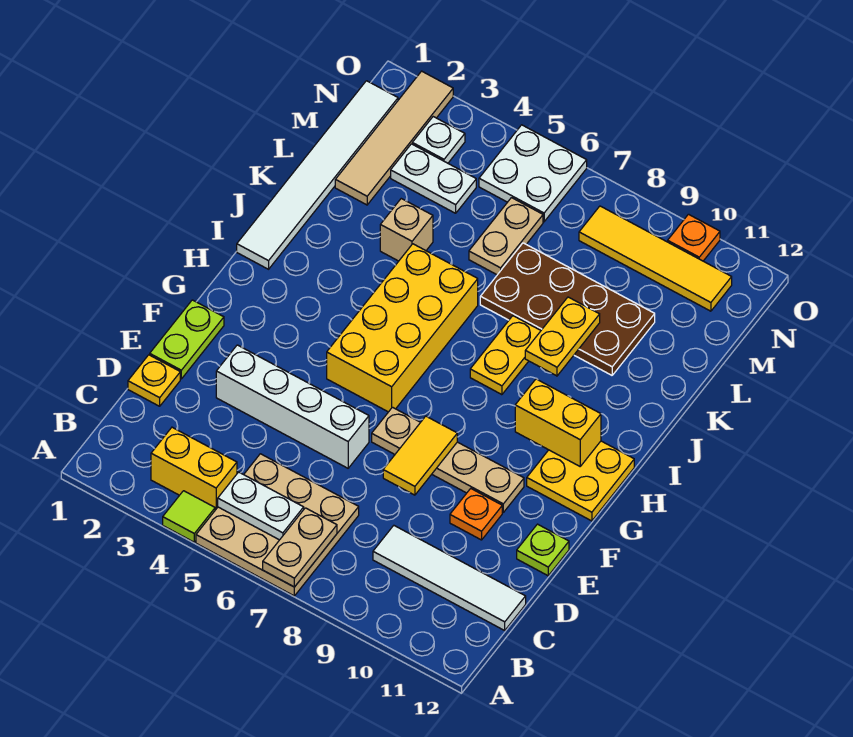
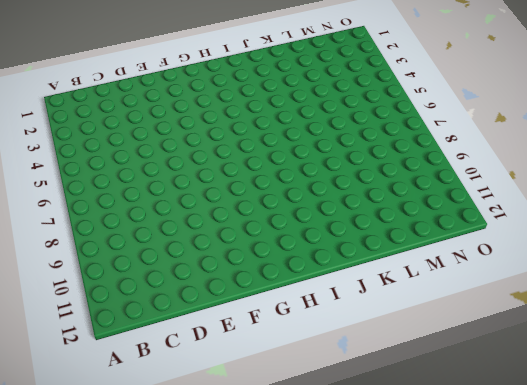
none -> lime 1x1 tile [163,491,215,542]
none -> tan 3x3 plate [196,454,359,596]
none -> yellow 1x2 brick [151,427,237,510]

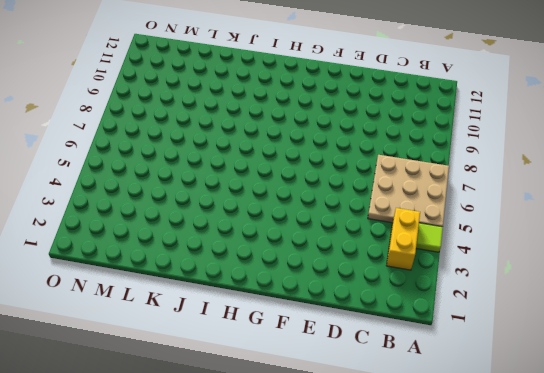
none -> white 1x4 tile [373,526,526,630]
none -> yellow 1x1 plate [128,355,180,406]
none -> lime 1x2 plate [150,300,224,379]

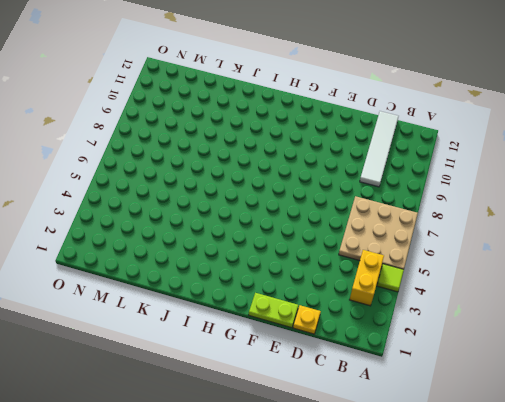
none -> white 1x4 brick [216,345,369,468]
none -> orange 1x1 plate [450,489,502,540]
none -> lime 1x1 plate [517,524,569,576]

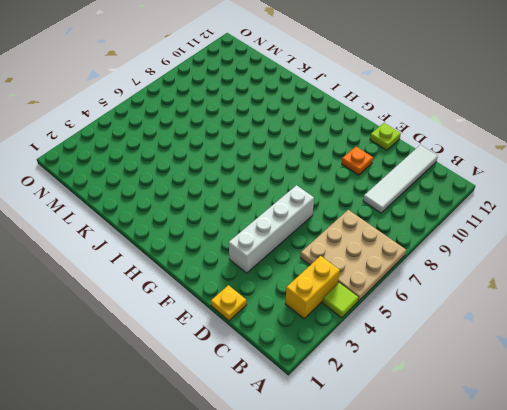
none -> lime 1x2 plate [150,300,224,379]
none -> tan 1x4 plate [372,407,524,512]
none -> yellow 2x4 brick [327,244,478,412]

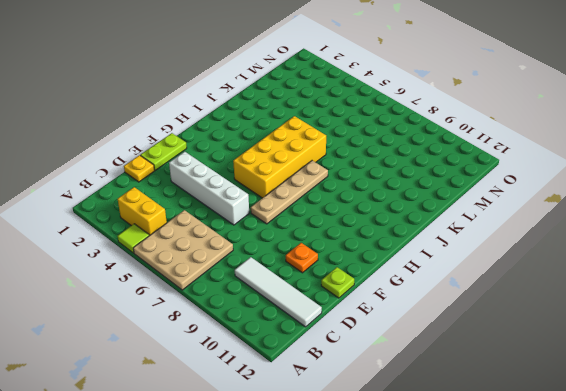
tan 1x4 plate [251,161,328,224] -> tan 1x4 plate turned to [372,407,524,512]
none -> yellow 2x2 plate [527,441,634,521]
none -> white 1x6 tile [237,81,398,269]
none -> yellow 1x2 plate [470,316,541,395]

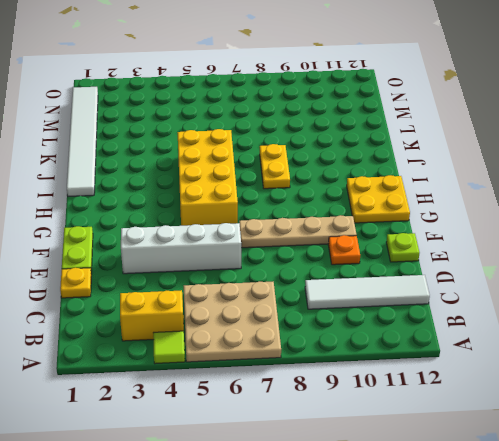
none -> tan 1x1 brick [380,199,433,261]
none -> brown 2x4 plate [480,243,655,375]
none -> tan 1x4 tile [335,71,453,205]

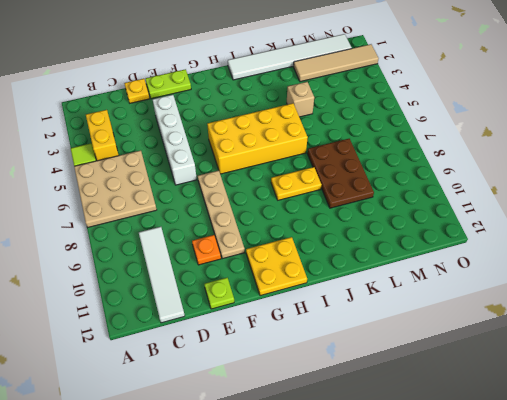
brown 2x3 plate [307,139,374,208] -> brown 2x4 plate [480,243,655,375]
none -> tan 1x2 plate [469,198,543,275]
none -> white 1x2 plate [391,144,476,213]
none -> white 1x1 plate [412,117,465,163]

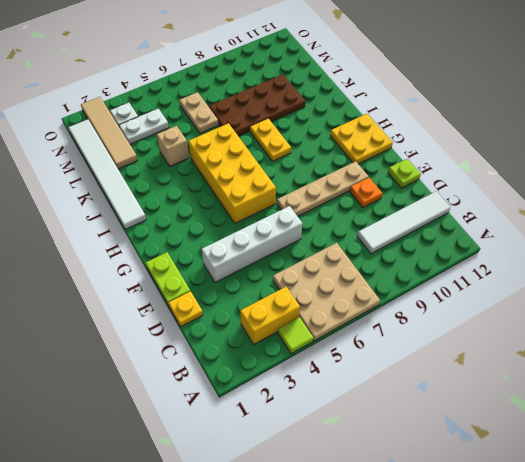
none -> white 2x2 plate [479,125,587,222]
none -> yellow 1x4 tile [579,206,732,311]
none -> orange 1x1 plate [668,214,720,261]

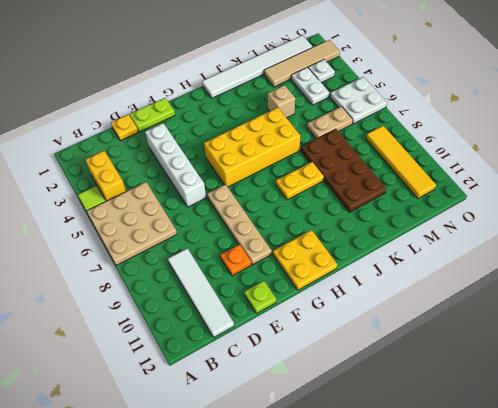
none -> orange 1x1 plate [668,214,720,261]
none -> tan 1x2 plate [263,508,337,587]
none -> white 1x2 plate [218,472,304,540]

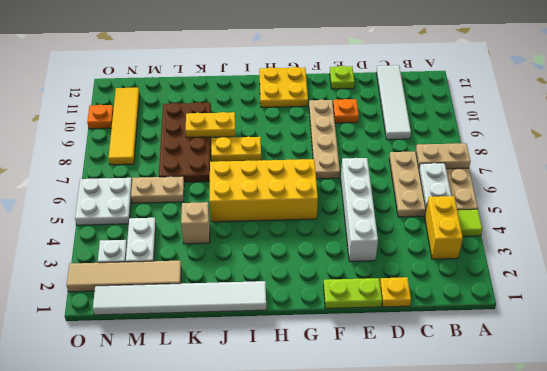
none -> yellow 1x2 tile [383,416,457,495]
none -> yellow 1x2 brick [515,379,601,466]

